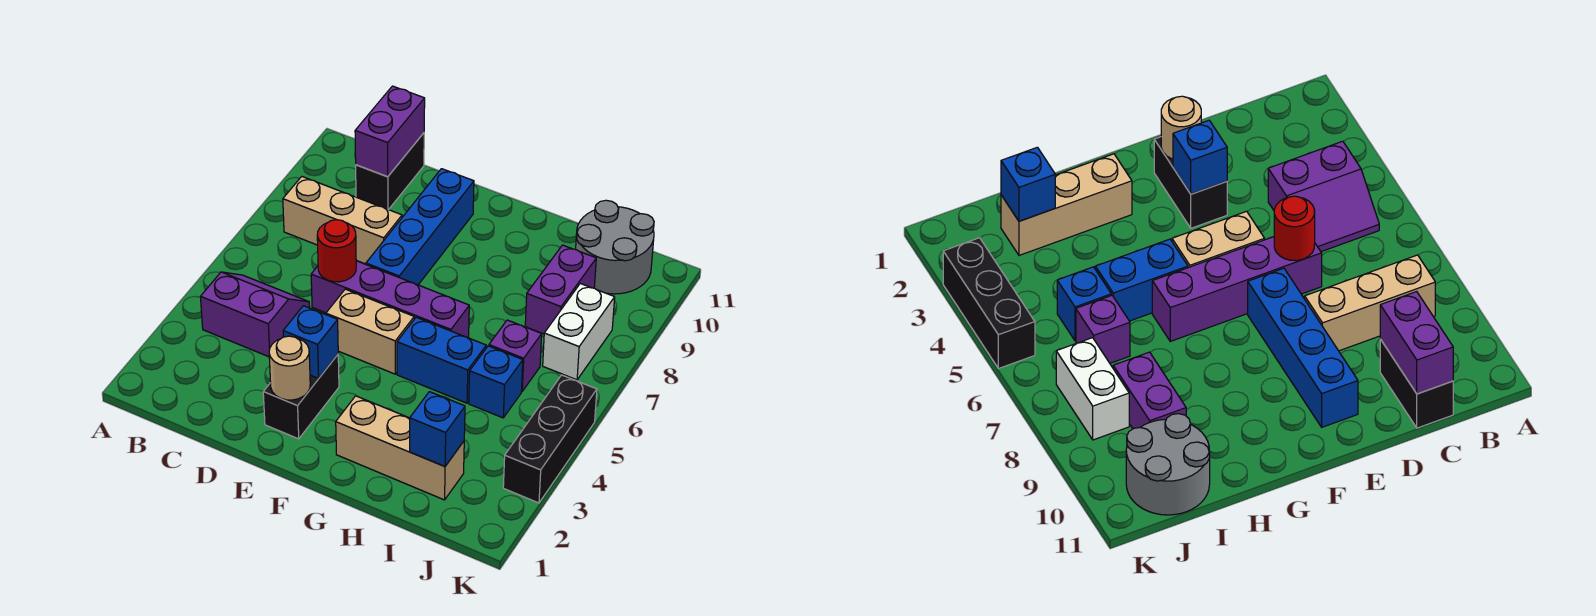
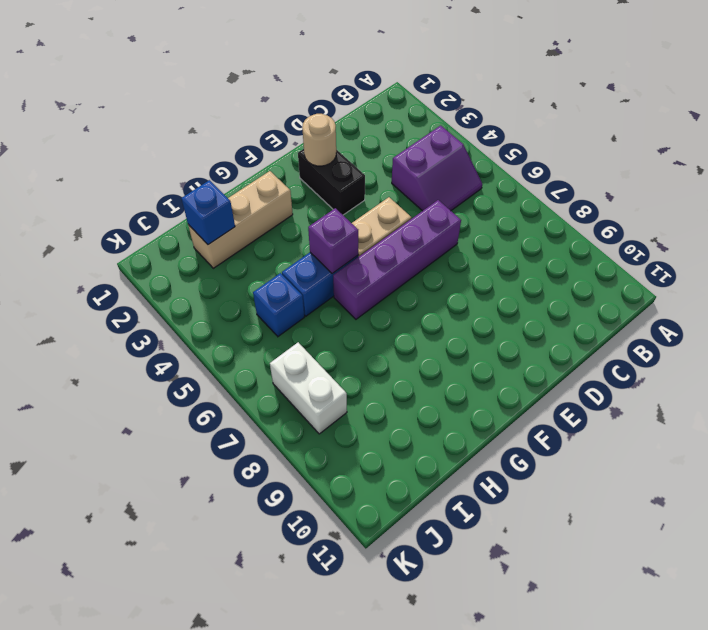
purple 1x1 brick [308,208,358,274] -> purple 1x1 brick moved to [489,320,542,391]
none -> tan 1x3 brick [283,177,402,264]
none -> black 1x2 brick [356,133,424,210]
none -> blue 1x4 brick [366,169,474,285]

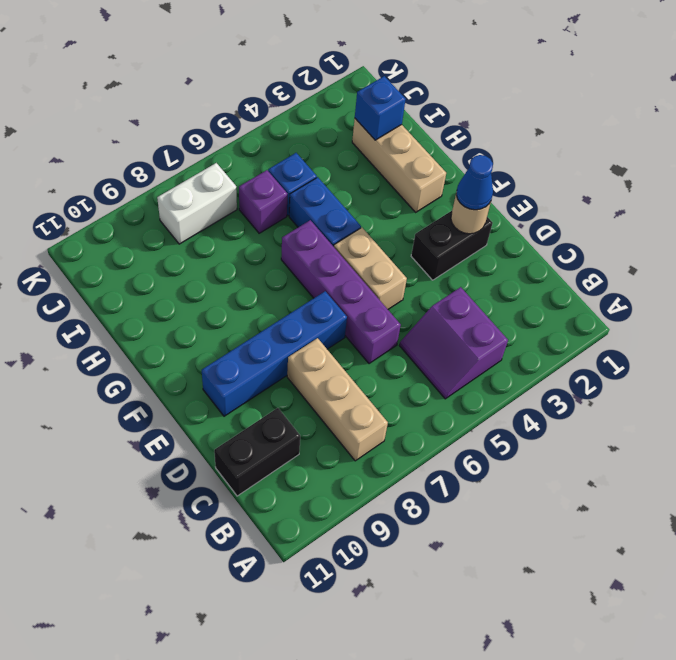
blue 1x1 cone [456,155,493,210] -> none
none -> purple 1x2 brick [525,245,596,334]
none -> grey 2x2 round brick [576,200,654,294]
none -> black 1x3 brick [503,375,597,503]

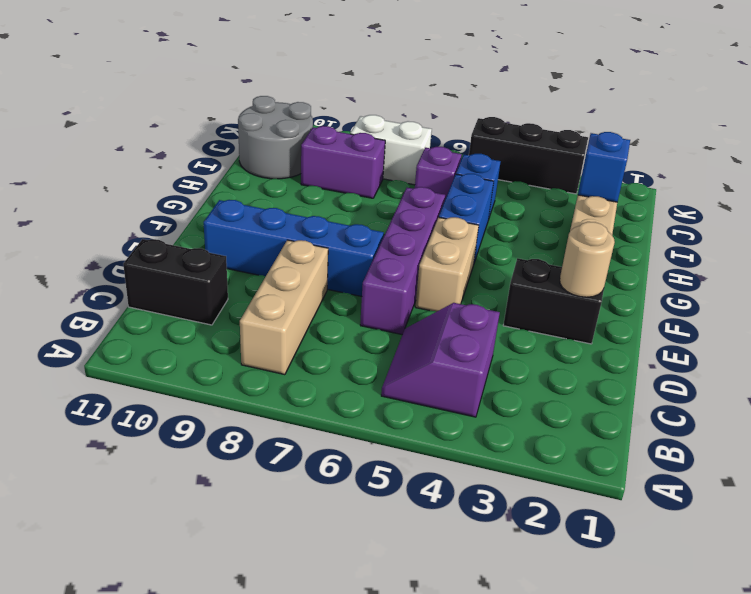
none -> purple 1x2 brick [355,86,425,177]
none -> red 1x1 round brick [317,220,356,282]
none -> blue 1x1 brick [283,306,338,378]

